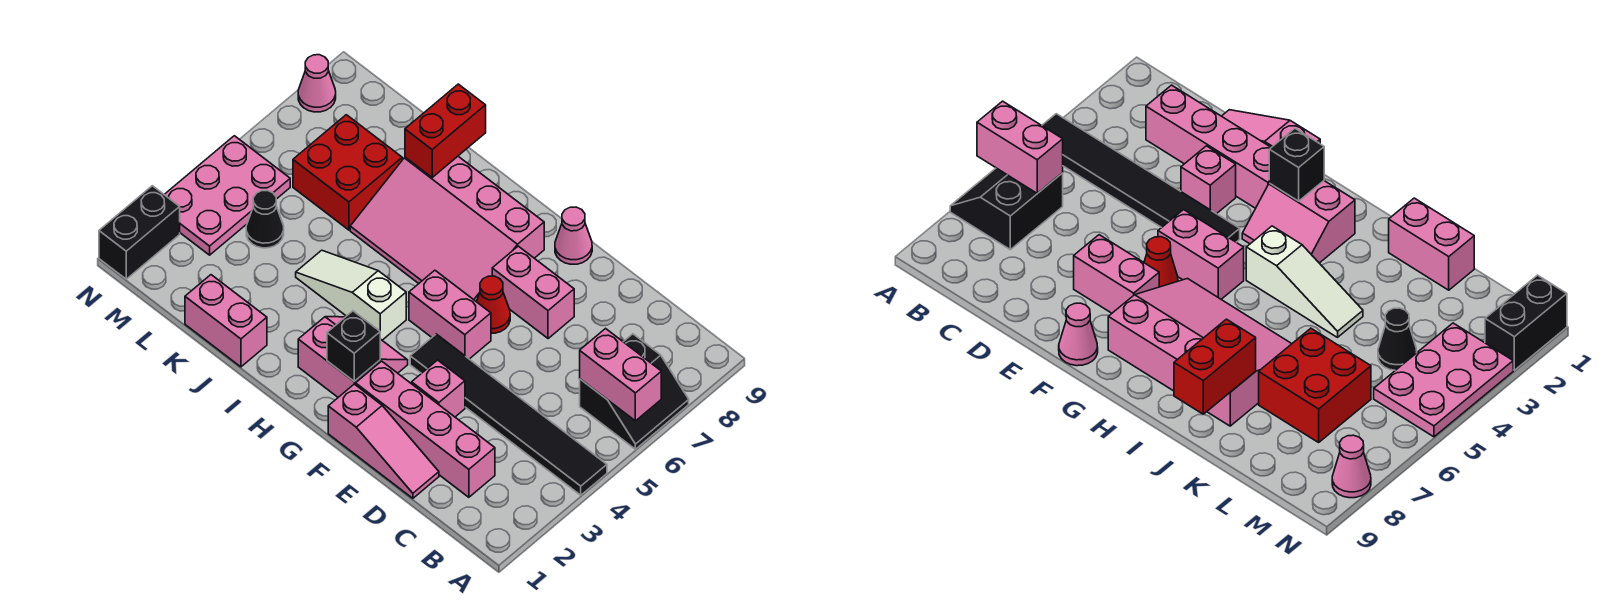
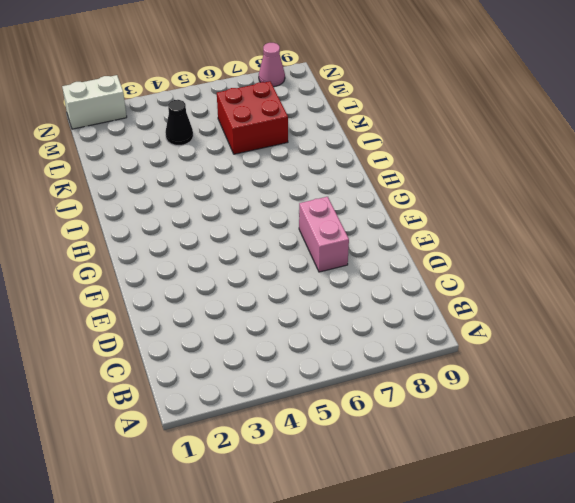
white 1x2 brick [62,75,127,129] -> black 1x2 brick [99,186,180,279]
none -> black 1x6 tile [410,334,607,495]
none -> black 2x2 slope [580,334,689,449]
none -> pink 1x4 brick [356,361,495,497]

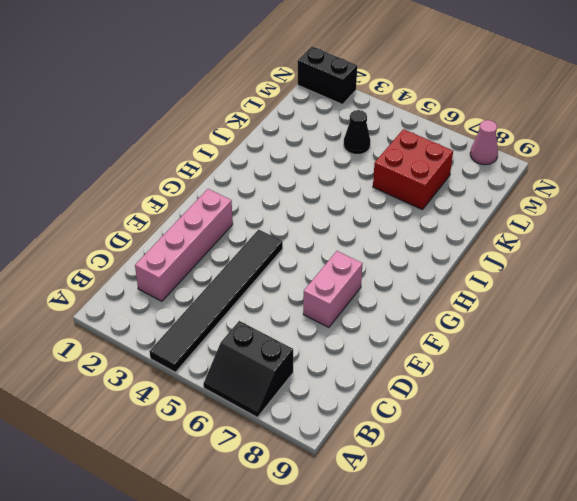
none -> pink 1x3 slope [328,384,439,498]
none -> pink 1x1 brick [412,360,465,417]
none -> pink 1x2 brick [409,270,491,359]

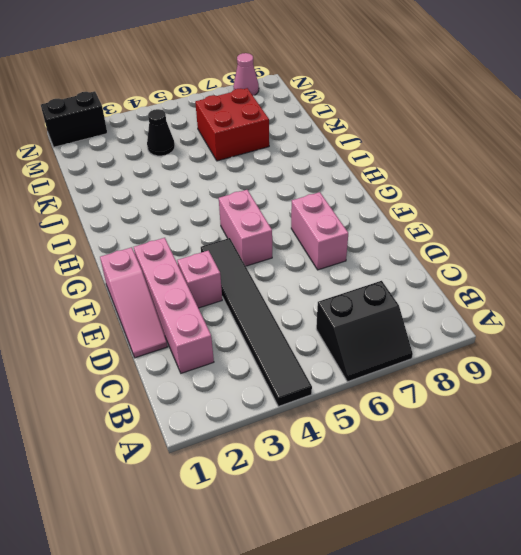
none -> red 1x1 cone [477,276,510,333]
none -> pink 1x1 cone [555,207,592,264]
none -> pink 2x2 slope [298,317,408,397]

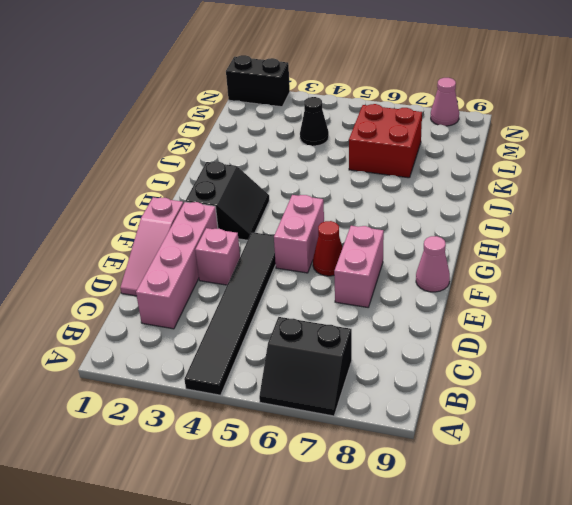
black 2x2 slope [185,162,270,240] -> pink 2x2 slope [298,317,408,397]
none -> pink 3x4 slope [350,156,544,302]
none -> white 1x3 slope [296,250,406,340]
none -> pink 1x2 brick [185,275,267,367]

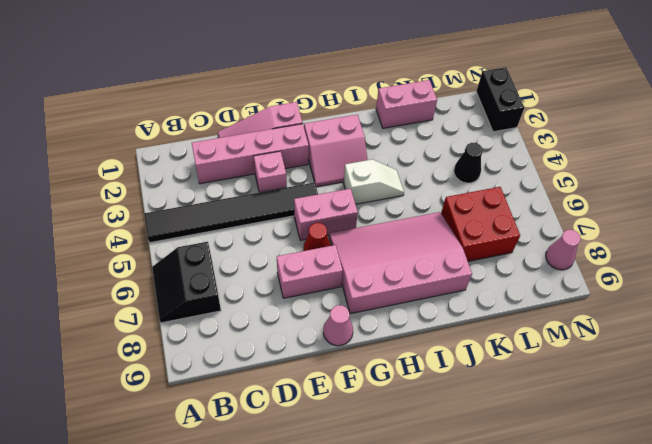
white 1x2 slope [344,159,404,204] -> white 1x3 slope [296,250,406,340]
none -> pink 2x3 plate [164,136,290,255]
none -> pink 1x2 brick [580,329,661,421]
none -> black 1x1 brick [327,311,380,381]

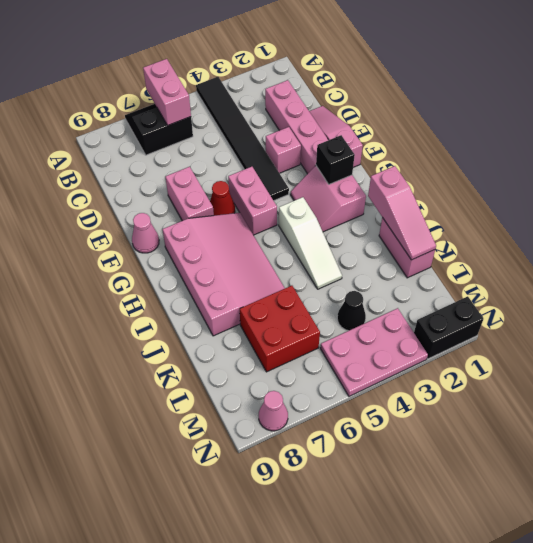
pink 1x3 slope [368,166,436,260] -> none
none -> red 1x2 brick [405,84,486,177]

